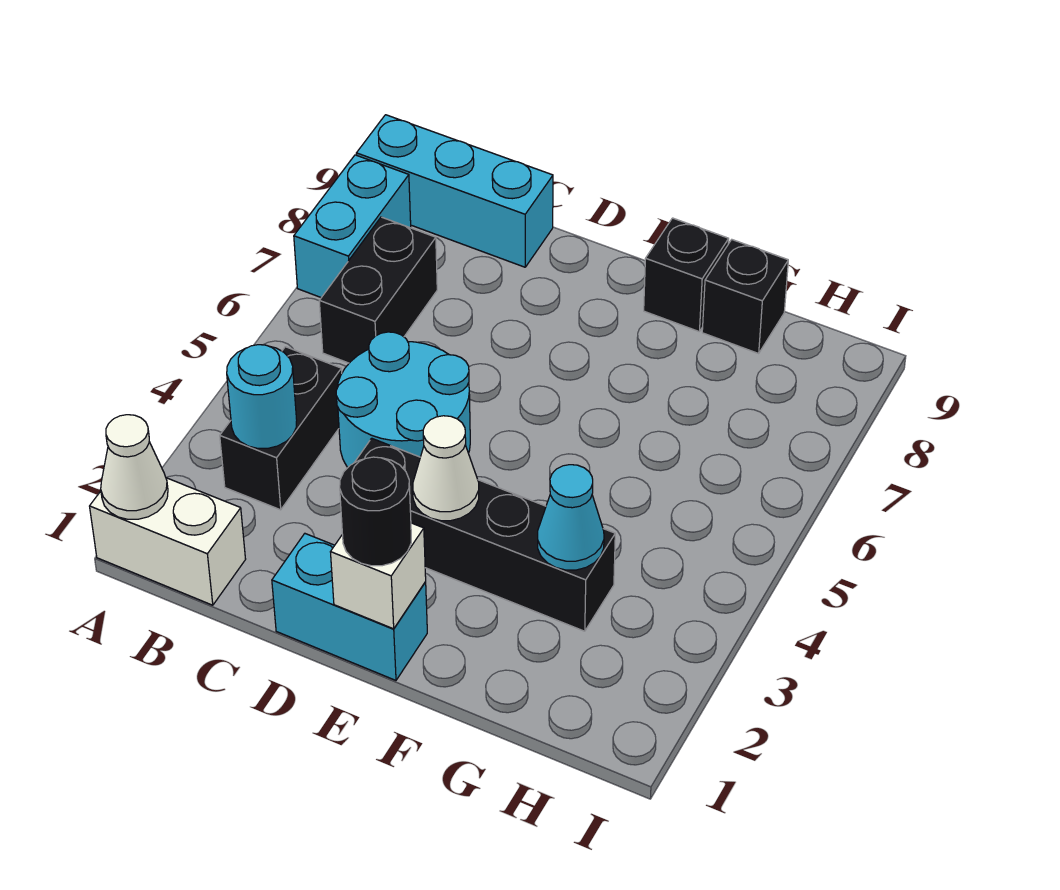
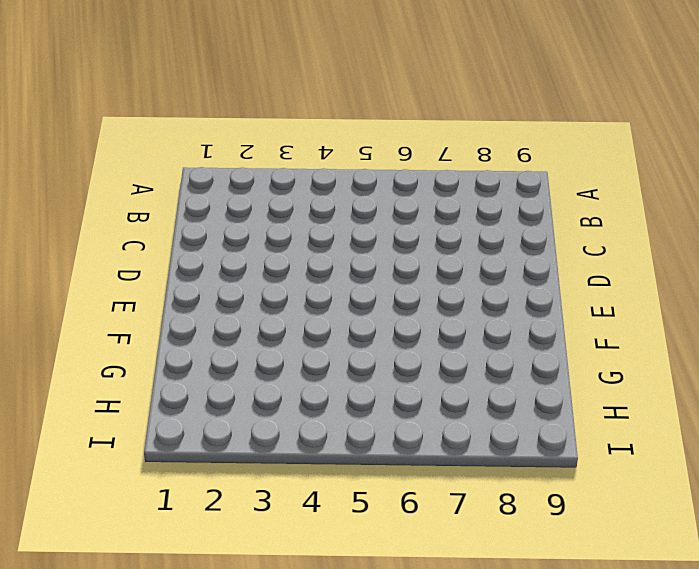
none -> white 1x2 brick [90,478,246,605]
none -> cyan 1x2 brick [294,155,411,298]
none -> cyan 1x3 brick [356,115,553,267]

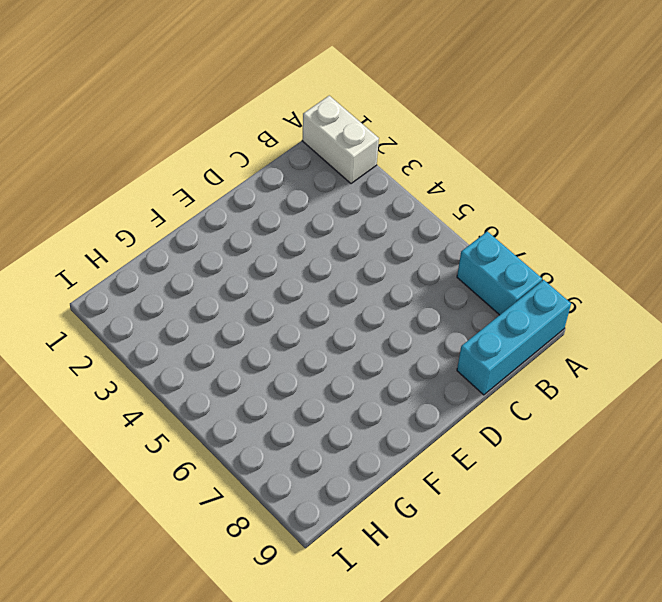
white 1x2 brick [302,96,379,184] -> white 1x2 brick turned to [90,478,246,605]
none -> black 1x2 brick [220,347,342,510]
none -> black 1x2 brick [319,217,437,363]
none -> cyan 2x2 round brick [336,332,470,467]

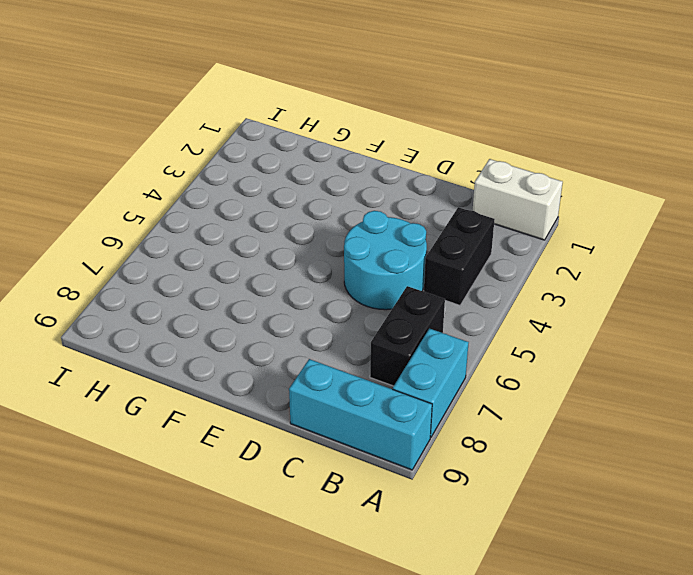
none -> cyan 1x2 brick [272,534,427,680]
none -> black 1x4 brick [354,438,615,631]
none -> black 1x1 brick [644,218,729,332]

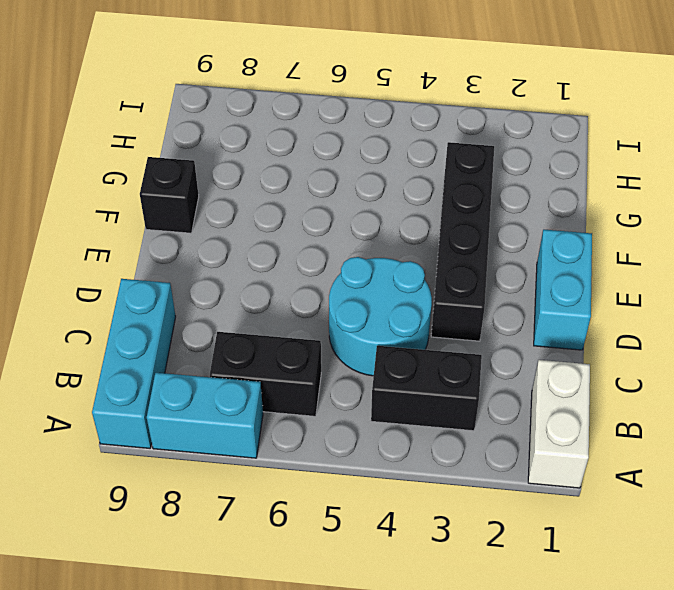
none -> black 1x1 brick [702,240,788,353]
none -> white 1x1 cone [101,415,168,519]
none -> cyan 1x1 round brick [227,345,297,448]

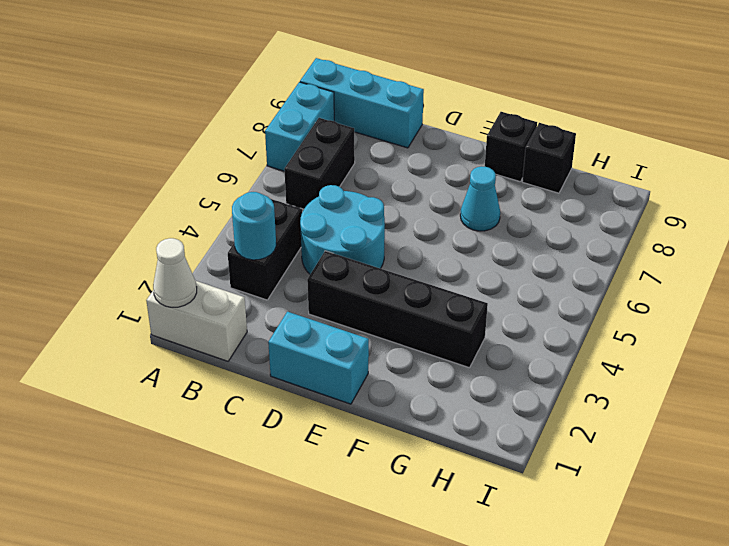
cyan 1x1 cone [460,166,500,231] -> cyan 1x1 cone moved to [538,465,604,570]
none -> white 1x1 brick [331,523,426,629]
none -> white 1x1 cone [413,416,479,521]
none -> black 1x1 round brick [340,457,411,566]

